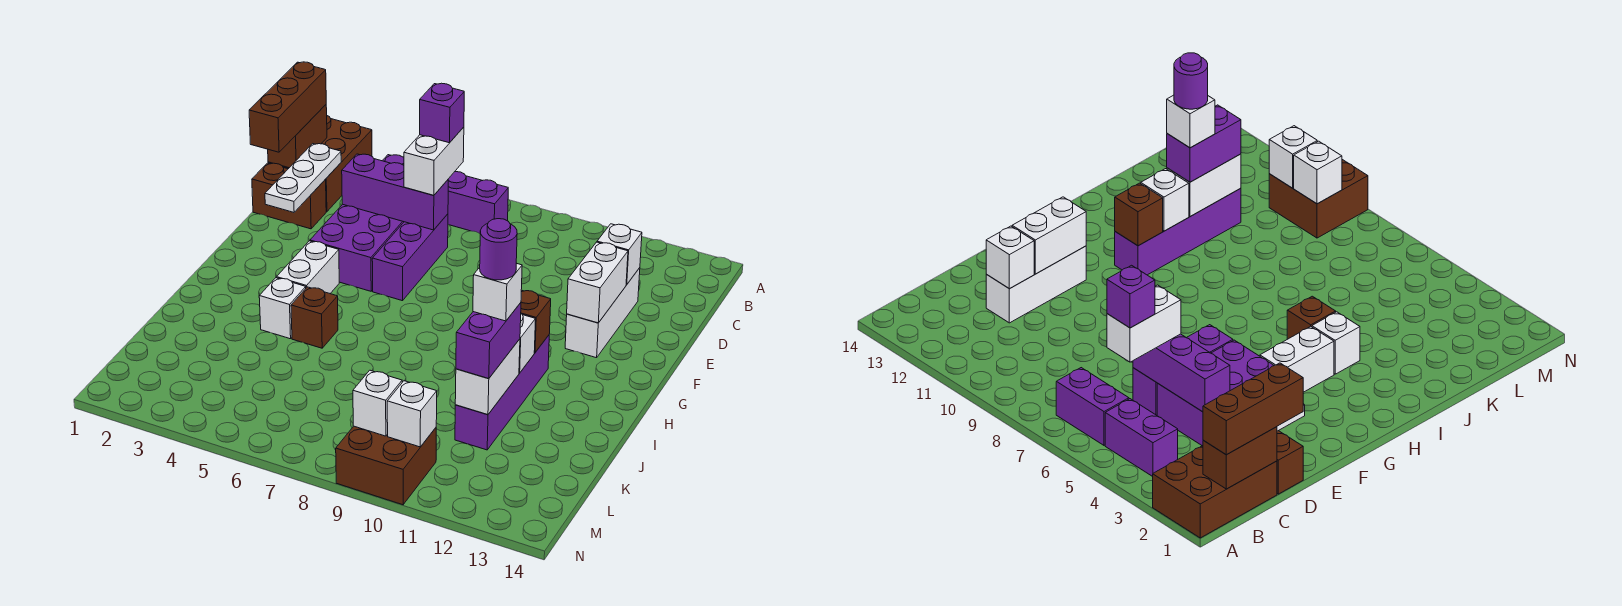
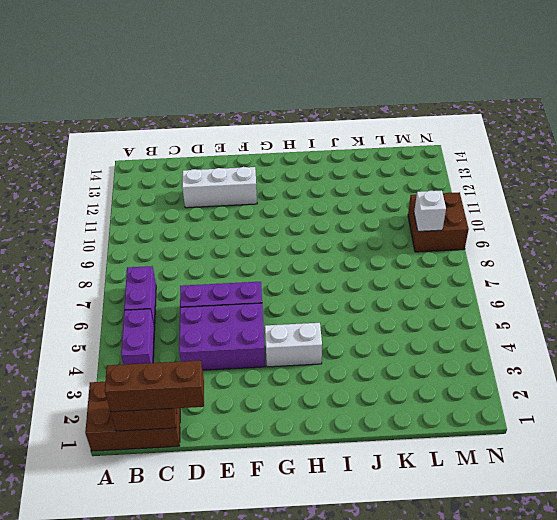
none -> brown 1x2 brick [252,163,326,229]
none -> purple 1x4 brick [455,335,549,450]
none -> white 1x1 brick [259,278,306,339]

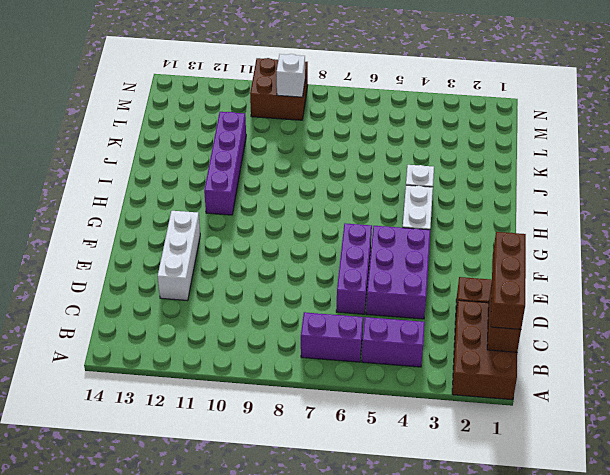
none -> brown 1x1 brick [291,287,338,348]
none -> white 1x3 plate [265,144,341,212]
none -> purple 1x3 brick [342,154,448,230]

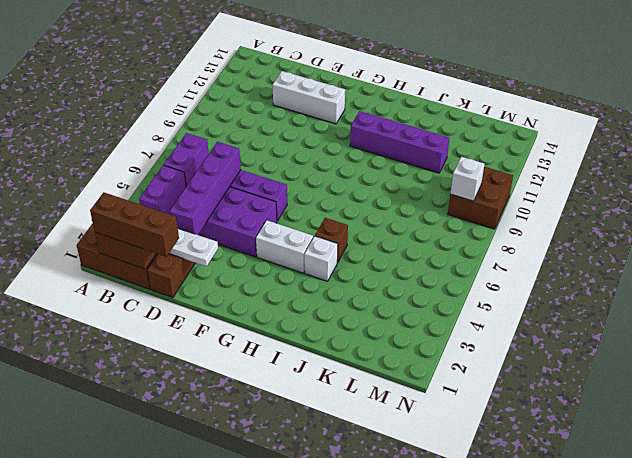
purple 1x4 brick [170,142,241,235] -> purple 1x3 brick [342,154,448,230]
none -> white 1x1 brick [597,224,642,285]
none -> white 1x2 brick [567,242,628,323]
none -> brown 1x1 brick [521,290,551,353]

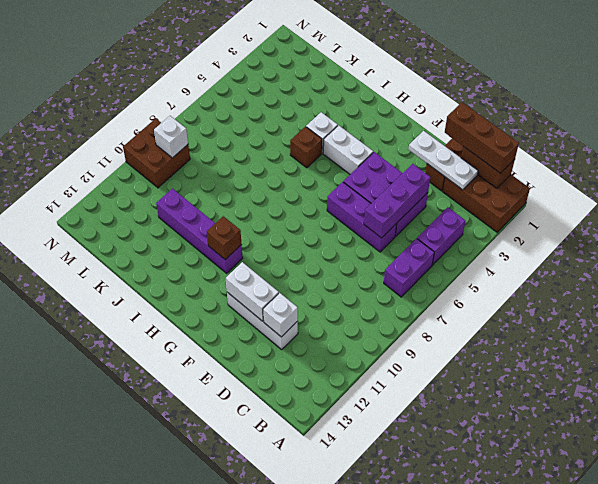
none -> white 1x1 brick [519,313,536,373]
none -> white 1x2 brick [455,339,520,415]
none -> white 1x1 brick [387,381,437,447]

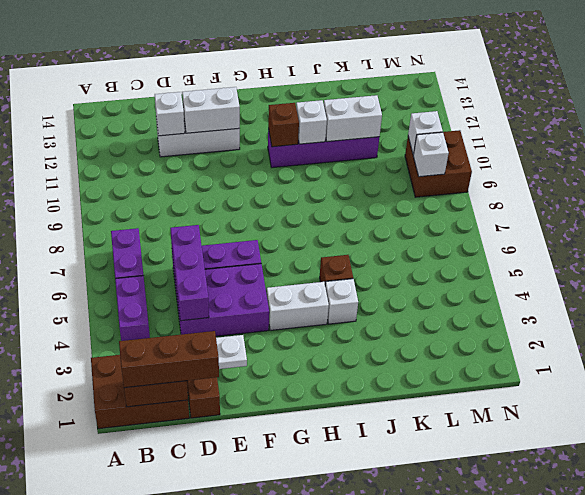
none -> white 1x2 brick [404,127,464,195]
none -> purple 1x2 brick [456,303,521,379]
none -> purple 1x1 brick [420,83,464,143]

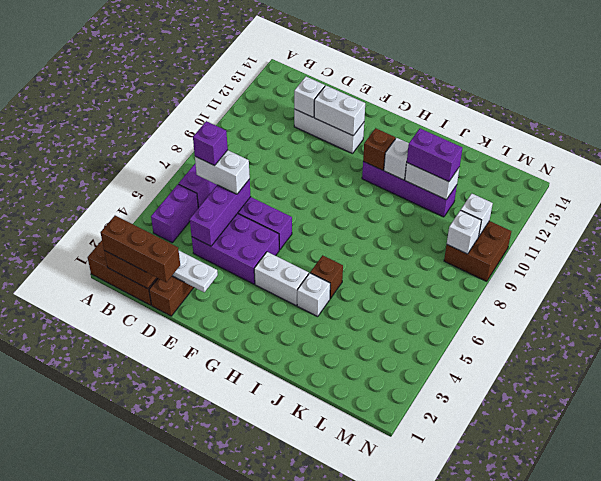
none -> white 1x1 brick [473,263,522,321]
none -> purple 1x1 round brick [480,219,517,280]

